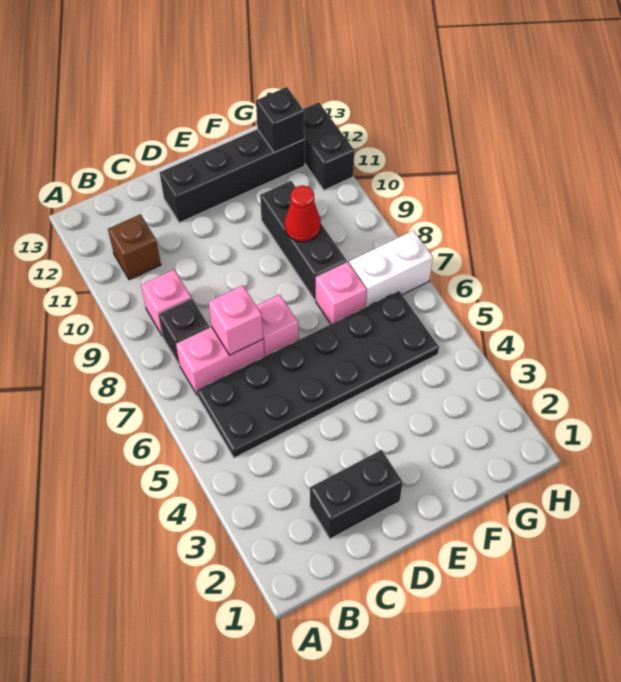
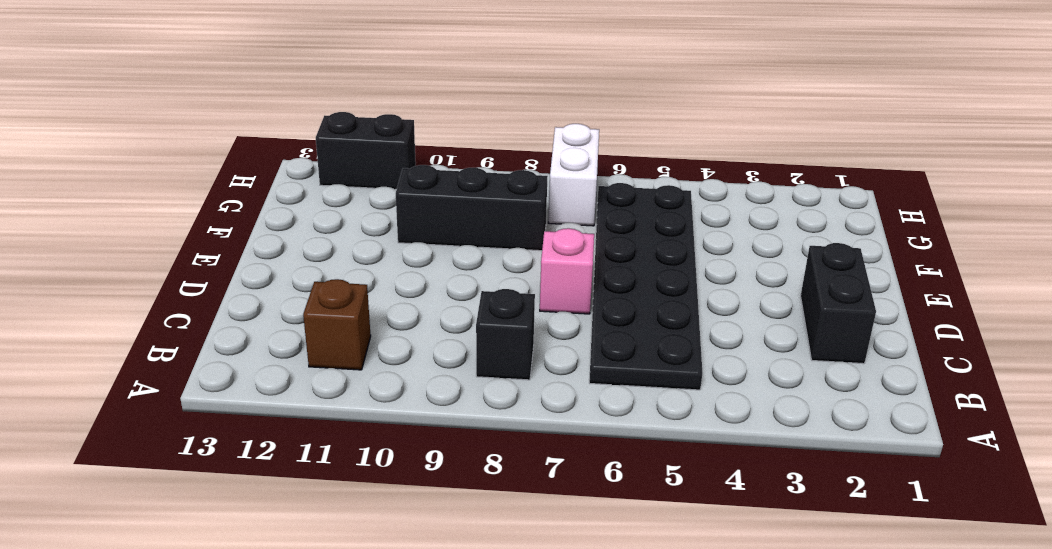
none -> pink 1x2 brick [176,327,264,395]
none -> pink 1x1 brick [141,270,191,336]
none -> black 1x4 brick [160,129,305,223]

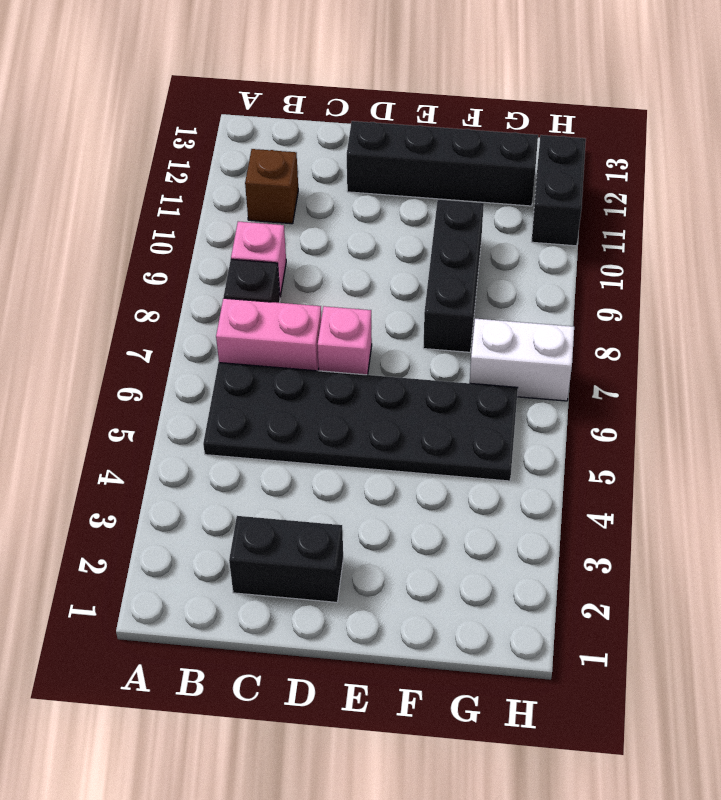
none -> pink 1x1 brick [316,262,367,324]
none -> pink 1x1 brick [208,286,263,355]
none -> red 1x1 cone [285,185,321,242]

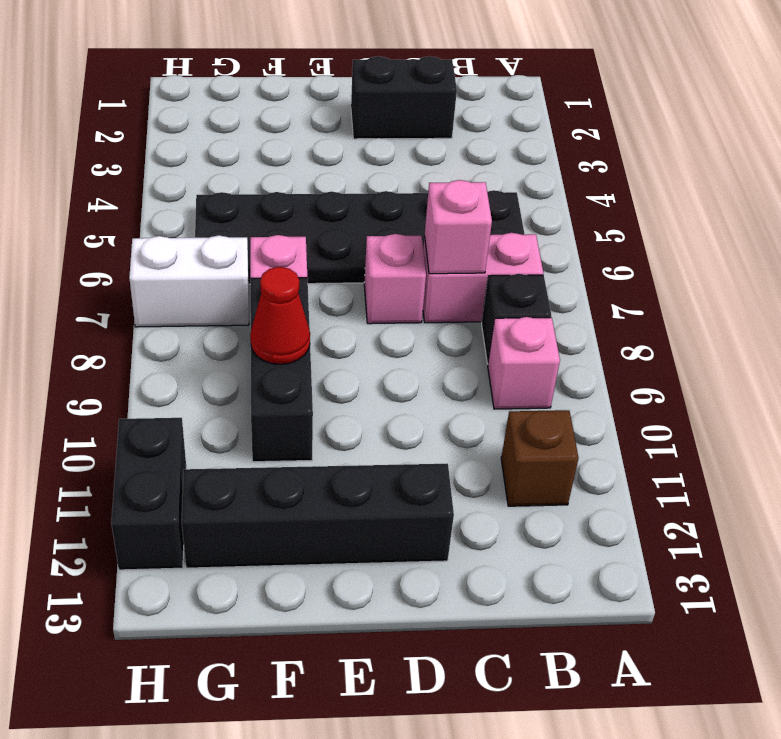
none -> black 1x1 brick [256,87,305,153]

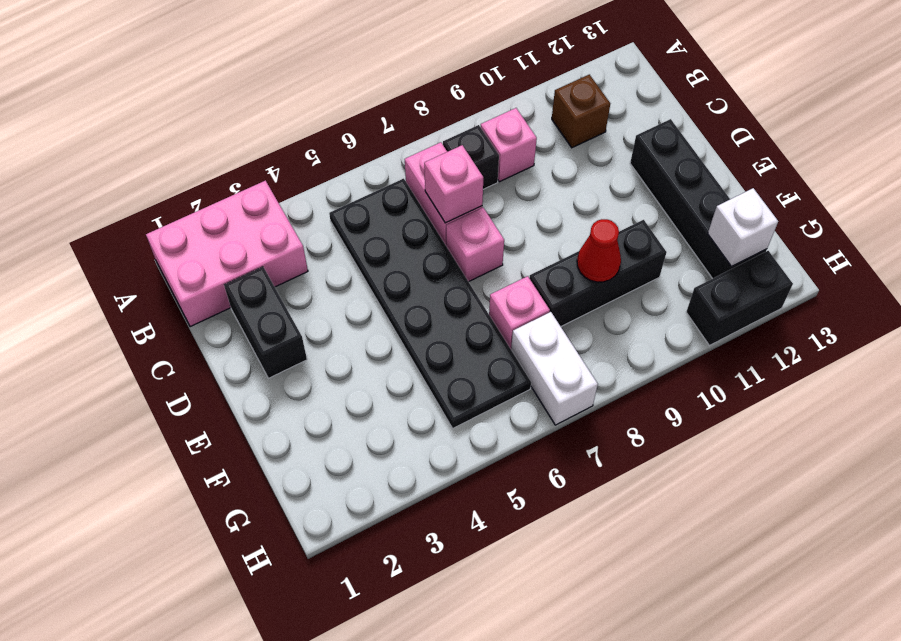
pink 2x3 brick [146,181,308,327] -> none
white 1x1 brick [708,188,778,267] -> black 1x1 brick [256,87,305,153]

